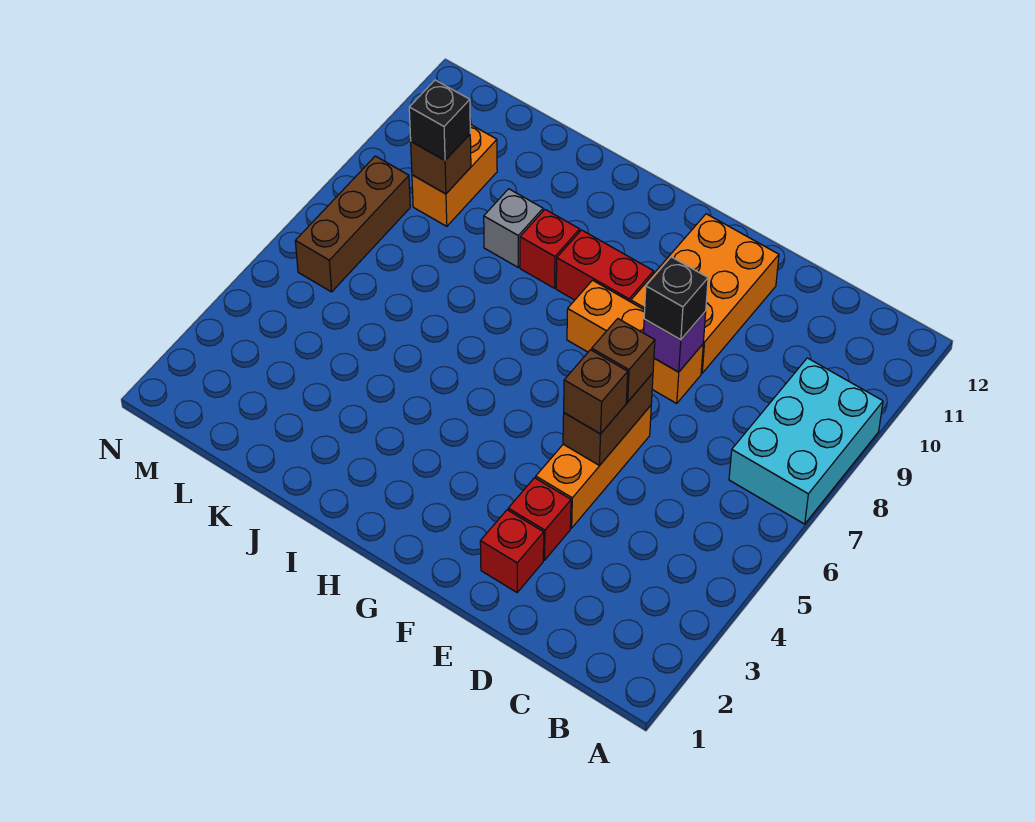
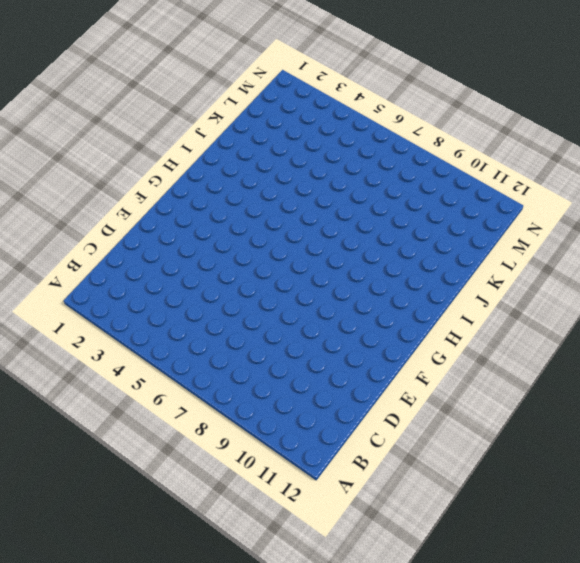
none -> cyan 2x3 brick [729,358,883,524]
none -> red 1x1 brick [480,510,544,592]
none -> red 1x1 brick [508,478,571,560]

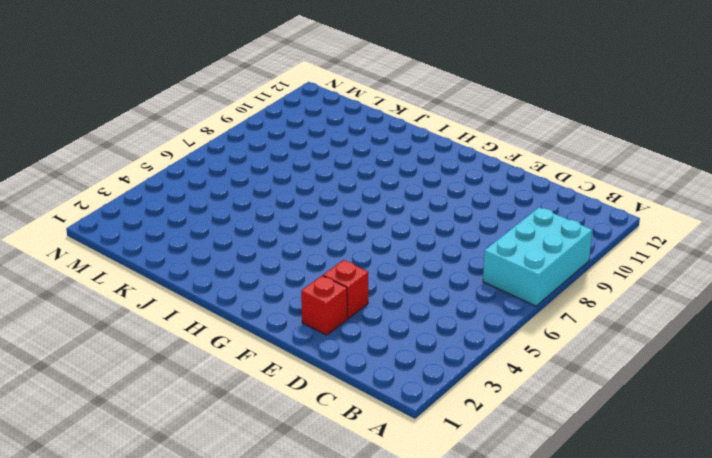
none -> orange 1x3 brick [536,406,651,528]
none -> orange 1x3 brick [567,280,703,403]
none -> orange 2x3 brick [631,214,779,373]

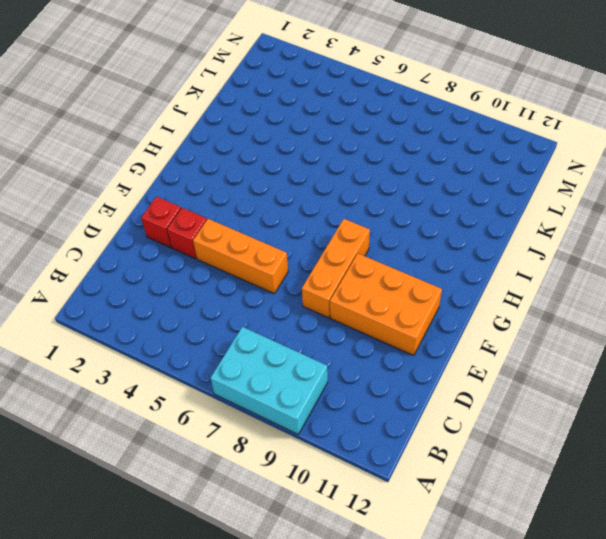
none -> red 1x2 brick [556,230,654,302]
none -> red 1x1 brick [520,210,580,288]
none -> grey 1x1 brick [484,189,543,267]

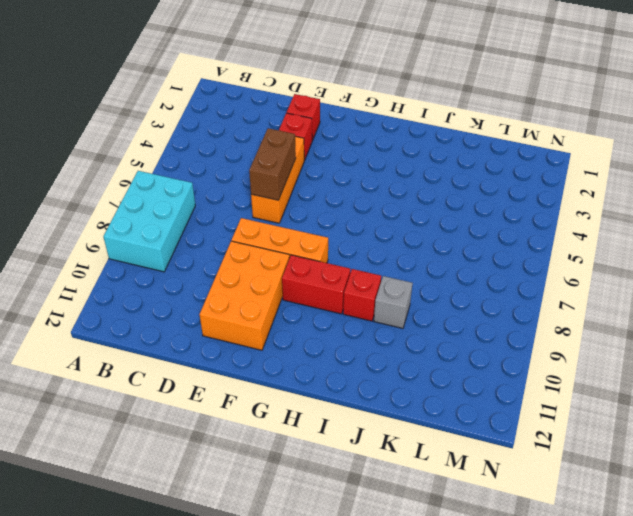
none -> orange 1x2 brick [412,124,497,226]
none -> brown 1x3 brick [295,156,410,292]
none -> purple 1x1 brick [644,311,706,372]

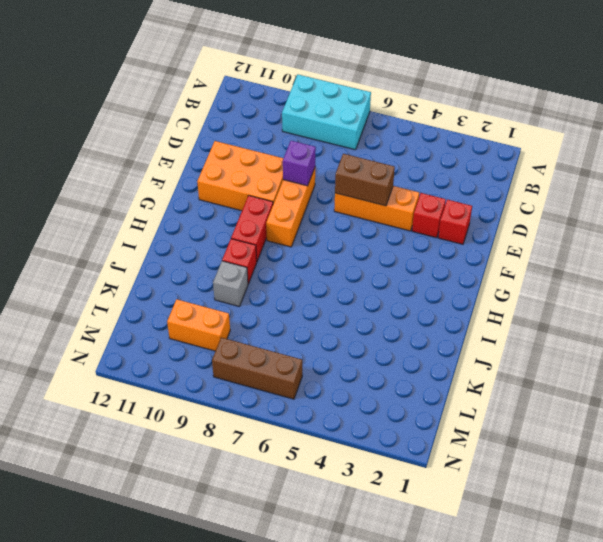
none -> brown 1x1 brick [411,134,471,194]
none -> brown 1x1 brick [564,350,628,434]
none -> brown 1x1 brick [592,319,655,402]

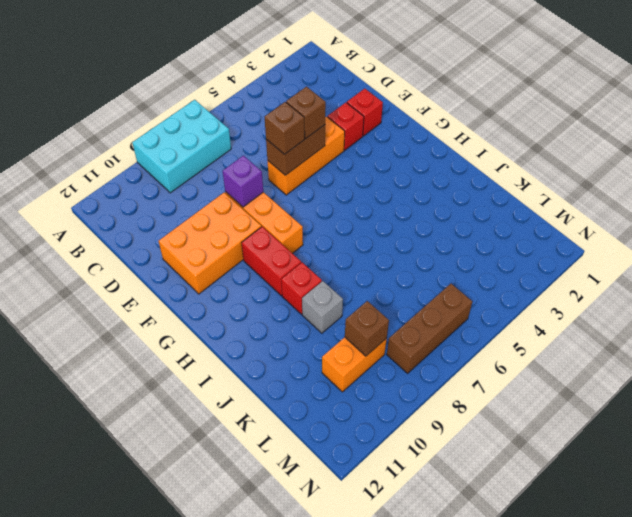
none -> black 1x1 brick [644,257,708,340]
none -> black 1x1 brick [409,80,470,160]

